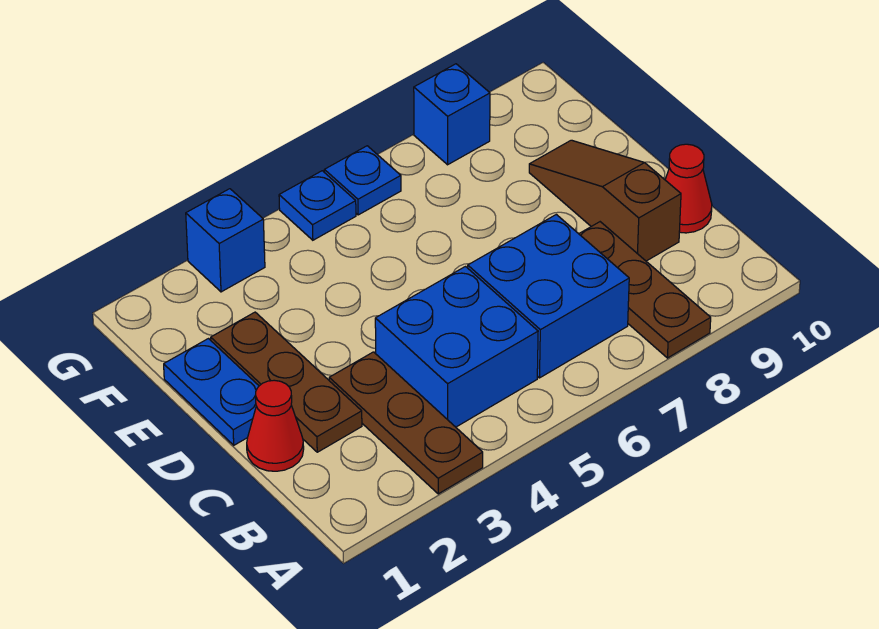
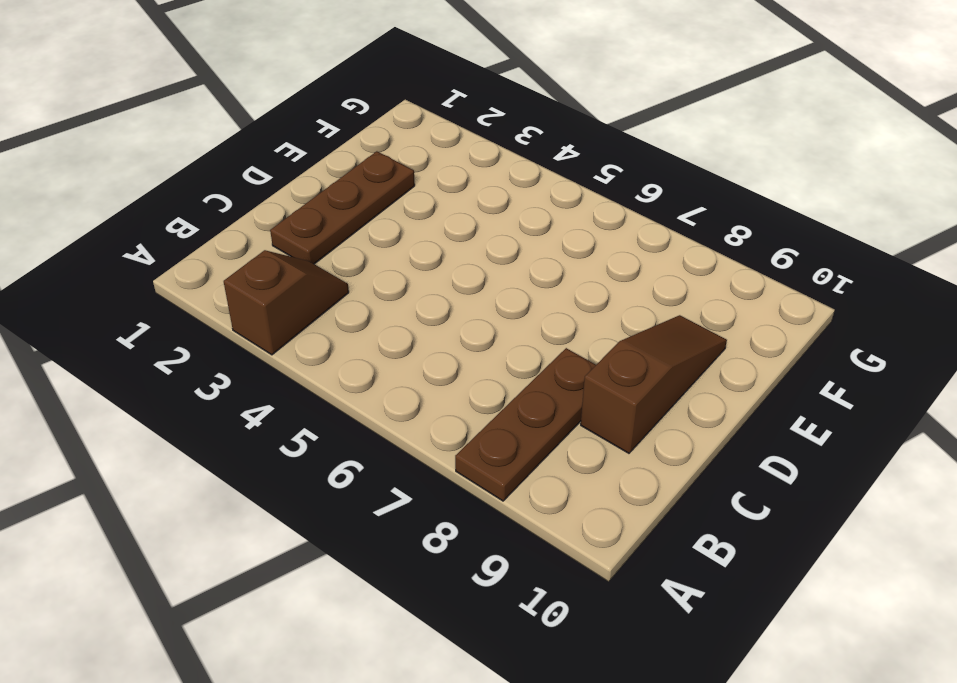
brown 1x2 slope [224,250,349,355] -> brown 1x3 plate [329,352,483,494]
none -> blue 2x2 brick [375,267,538,427]
none -> blue 2x2 brick [468,214,629,378]
none -> red 1x1 cone [247,380,304,471]

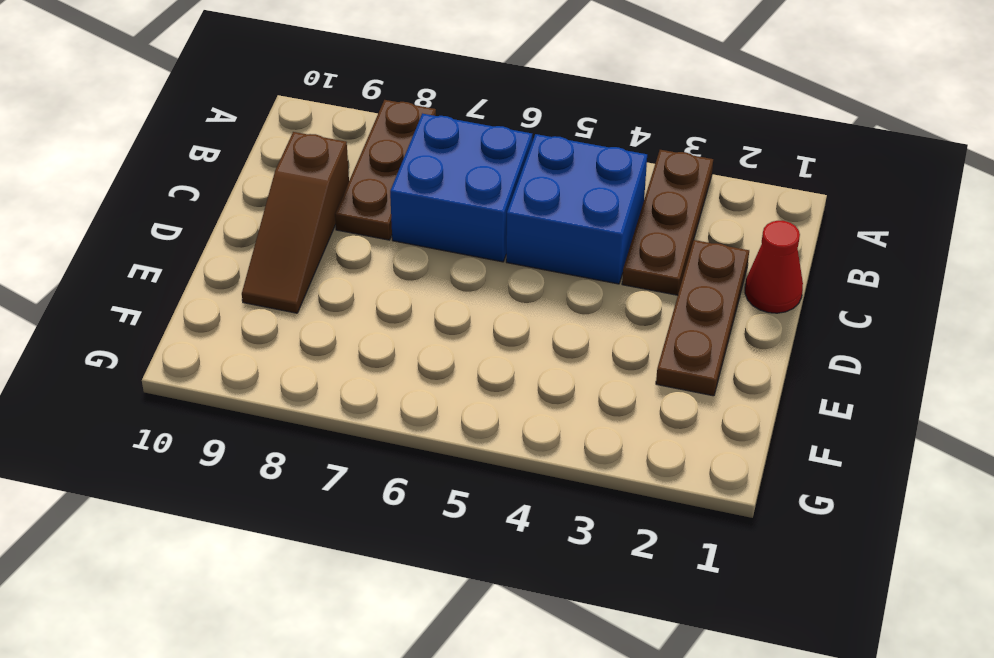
none -> red 1x1 cone [665,144,712,233]
none -> blue 1x2 plate [164,339,259,445]
none -> blue 1x1 brick [186,189,265,292]

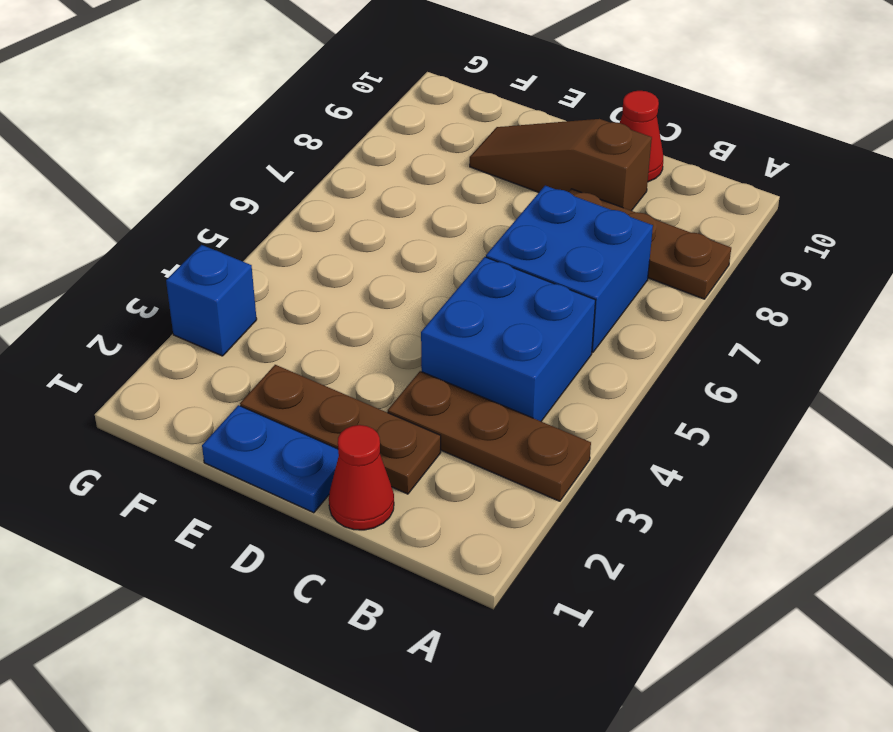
none -> blue 1x1 plate [279,171,356,240]
none -> blue 1x1 plate [324,146,401,215]
none -> blue 1x1 brick [414,64,490,165]

